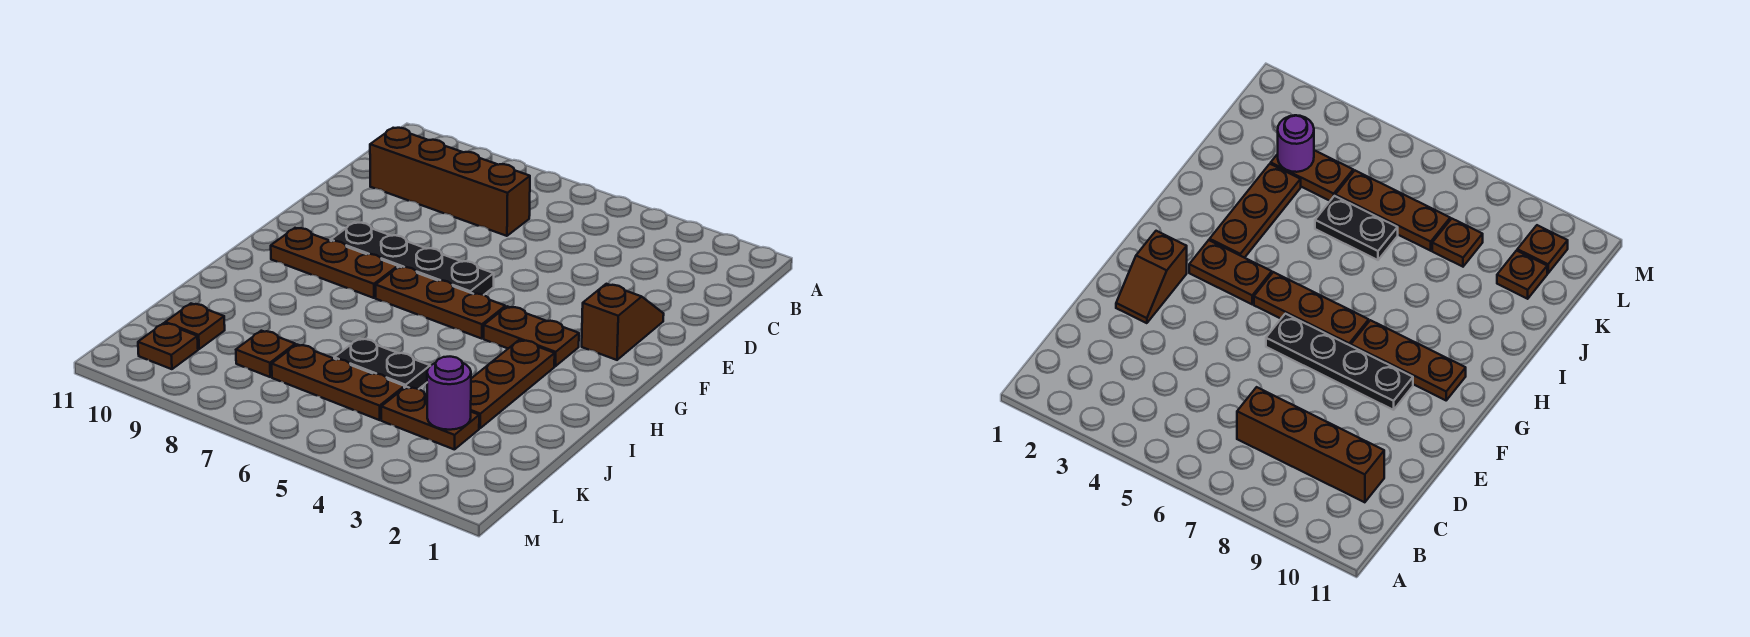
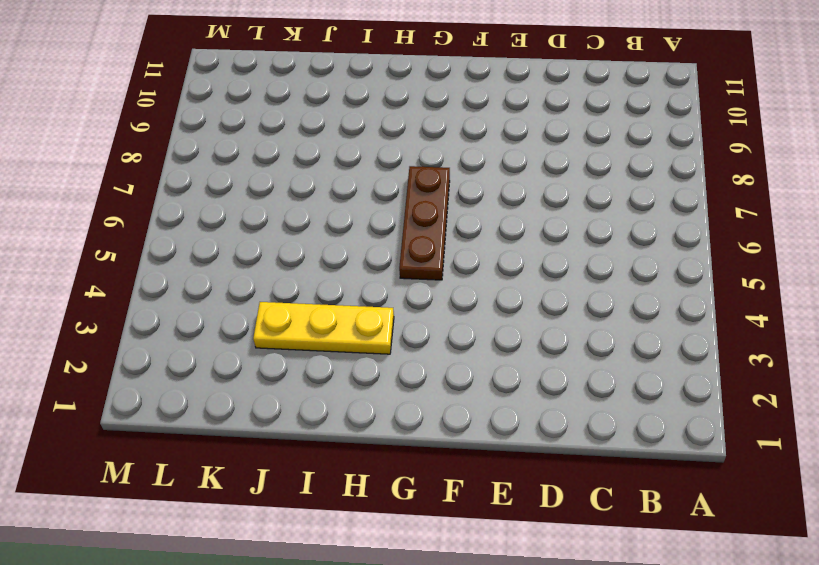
yellow 1x3 plate [253,302,394,354] -> brown 1x3 plate [471,340,555,428]
none -> brown 1x4 brick [370,128,530,236]
none -> brown 1x2 slope [582,284,664,360]
none -> black 1x4 plate [331,222,494,295]

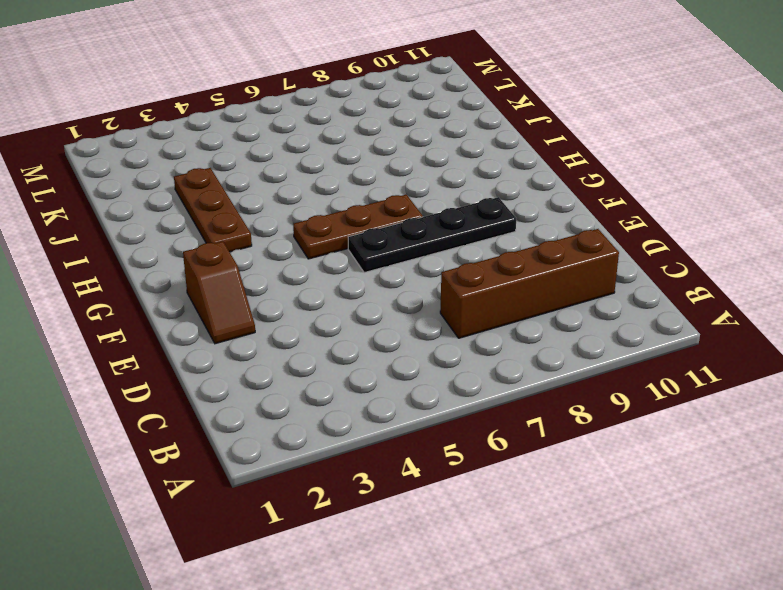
none -> brown 1x2 plate [484,306,579,366]
none -> brown 1x3 plate [271,228,398,298]
none -> black 1x2 plate [334,338,430,389]

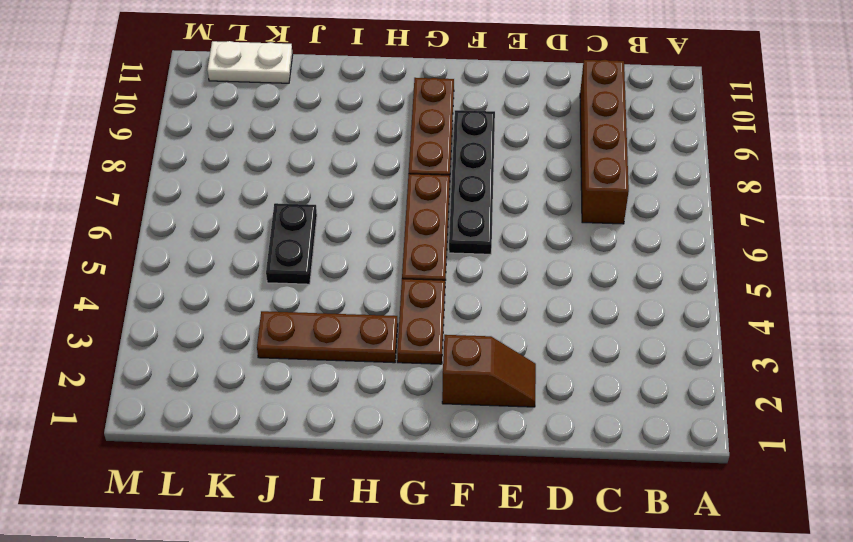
white 1x2 plate [207,41,293,83] -> none
none -> brown 1x2 plate [381,387,479,450]
none -> brown 1x3 plate [272,345,404,420]
none -> brown 1x1 plate [236,331,295,377]

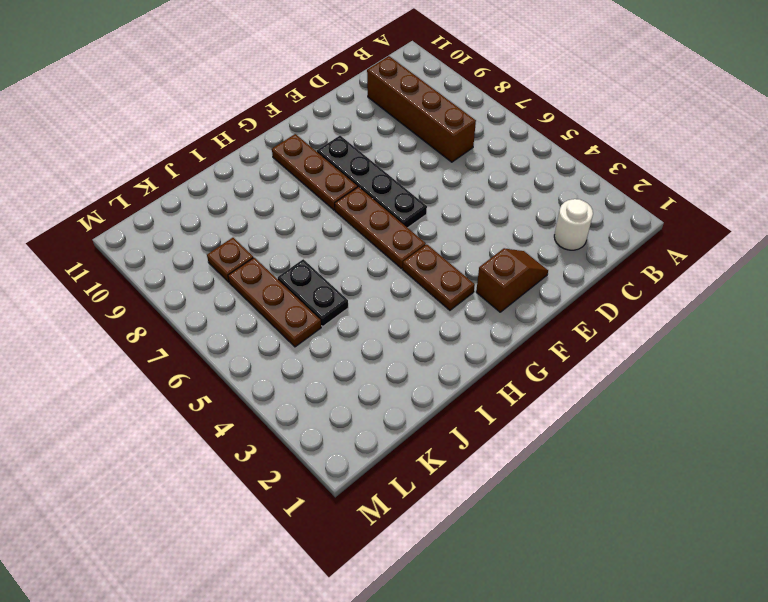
white 1x1 round brick [554,199,593,250] -> none
none -> brown 1x3 plate [471,340,555,428]
none -> brown 1x2 plate [381,387,479,450]
none -> brown 1x1 plate [165,304,225,349]

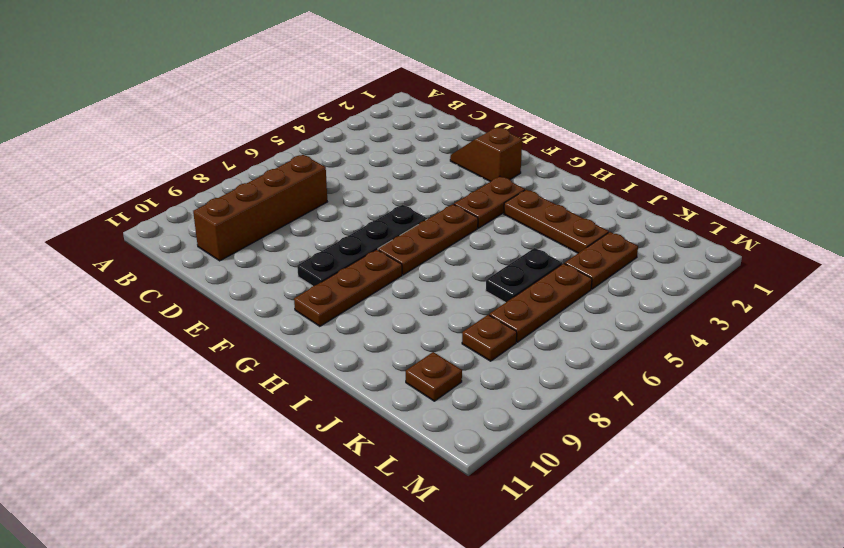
none -> brown 1x1 plate [138,323,198,369]
none -> purple 1x1 round brick [427,357,471,430]

